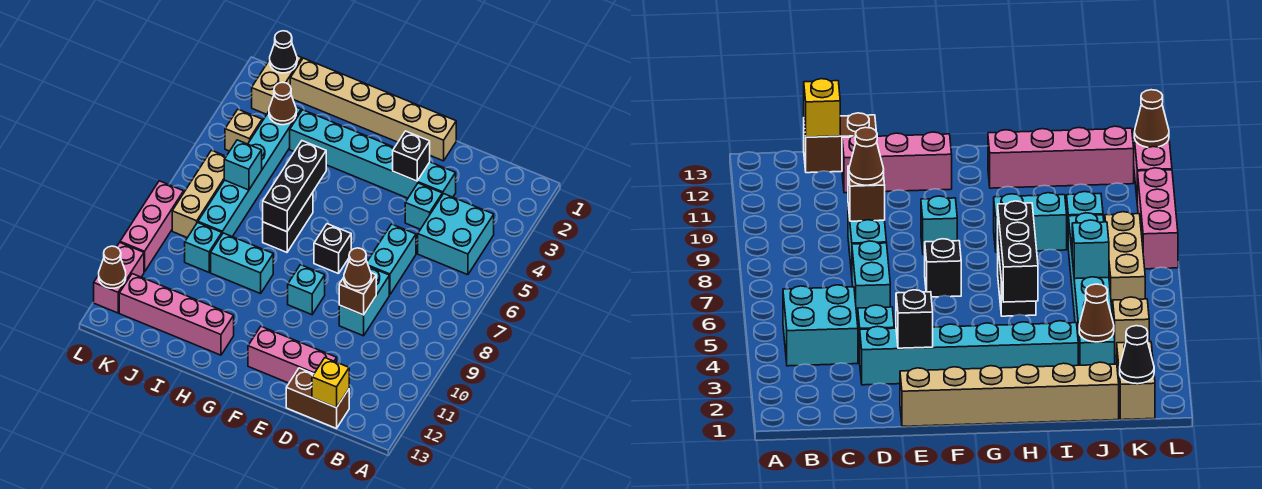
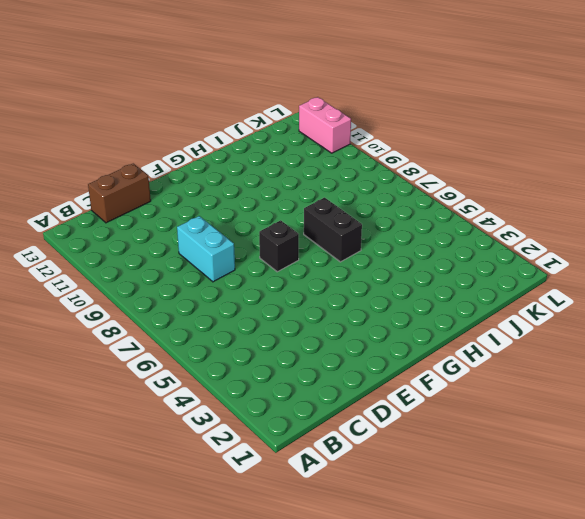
none -> cyan 2x2 brick [418,194,494,275]
none -> cyan 1x6 brick [290,110,456,198]
none -> cyan 1x1 brick [405,183,442,229]

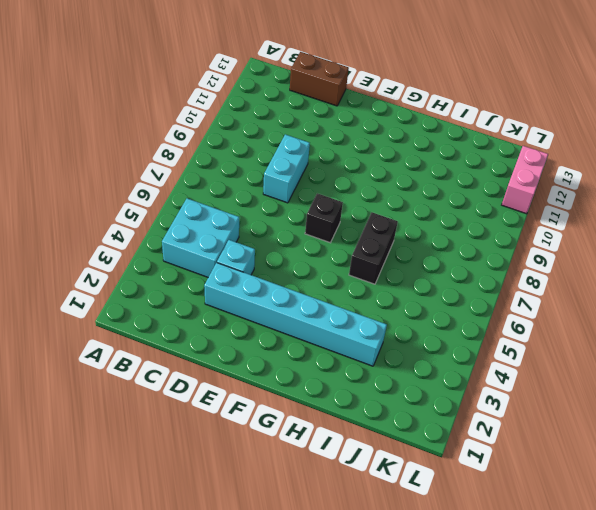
none -> cyan 1x2 brick [367,224,416,295]
none -> pink 1x3 brick [248,327,337,383]
none -> tan 1x6 brick [290,58,456,161]

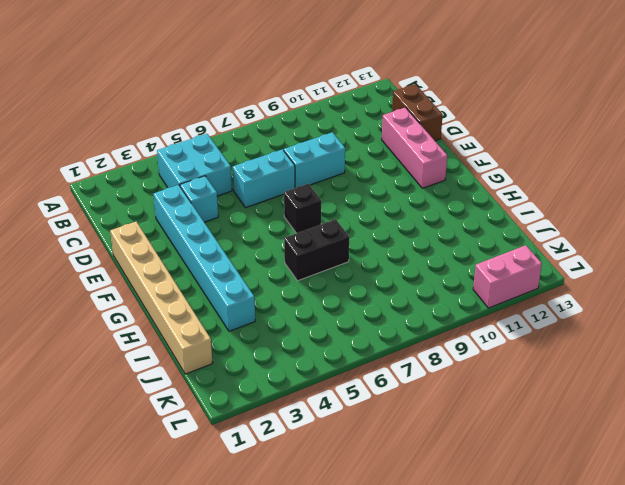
none -> cyan 1x1 brick [288,265,325,315]
none -> cyan 1x2 brick [211,233,273,294]
none -> pink 1x4 brick [119,274,234,355]

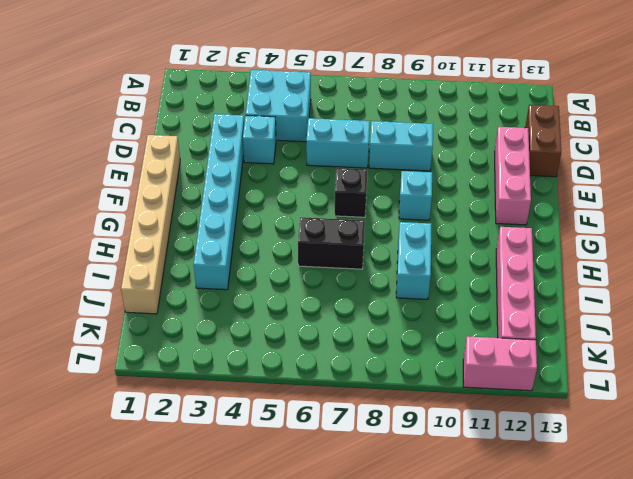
none -> cyan 1x6 brick [198,107,301,237]
none -> cyan 1x1 brick [185,223,222,272]
none -> tan 1x2 brick [252,56,302,114]

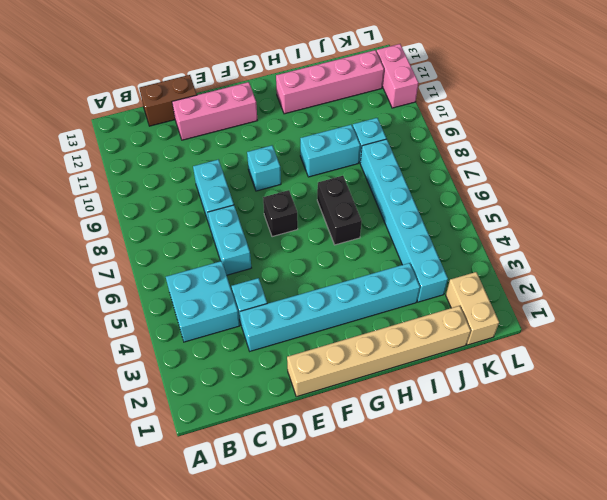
none -> tan 1x1 brick [225,109,262,151]
none -> tan 1x3 brick [172,150,226,238]
none -> pink 1x3 brick [120,181,184,272]

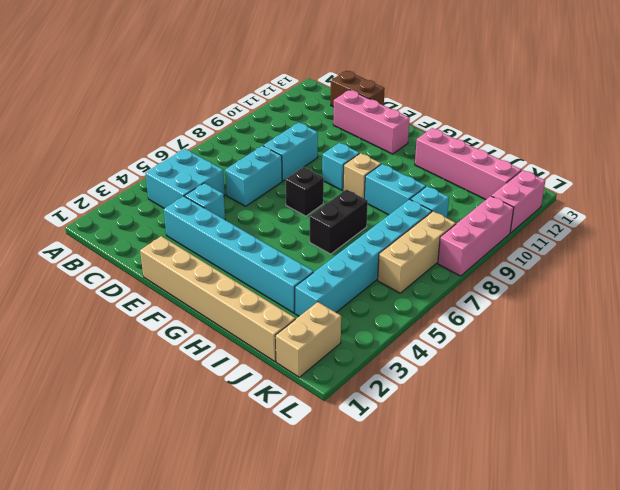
tan 1x1 brick [343,153,381,199] -> tan 1x1 brick moved to [225,109,262,151]
none -> yellow 1x1 brick [312,358,349,408]
none -> brown 1x1 brick [339,273,376,315]
none -> black 1x1 brick [393,131,430,181]

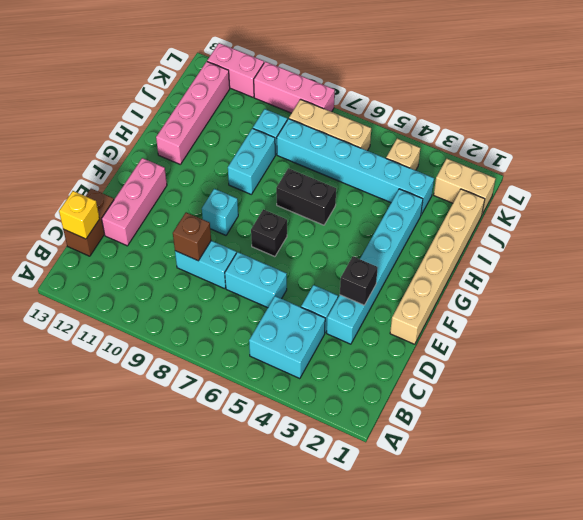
none -> black 1x3 brick [263,141,326,232]
none -> brown 1x1 cone [269,82,296,125]
none -> cyan 1x1 brick [224,140,262,190]

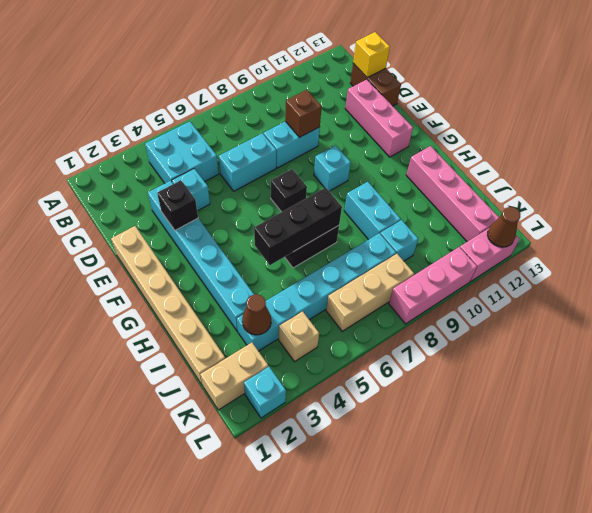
cyan 1x1 brick [244,367,286,418] -> cyan 1x1 brick moved to [224,140,262,190]
none -> black 1x1 cone [270,31,297,73]
none -> brown 1x1 cone [344,248,371,290]

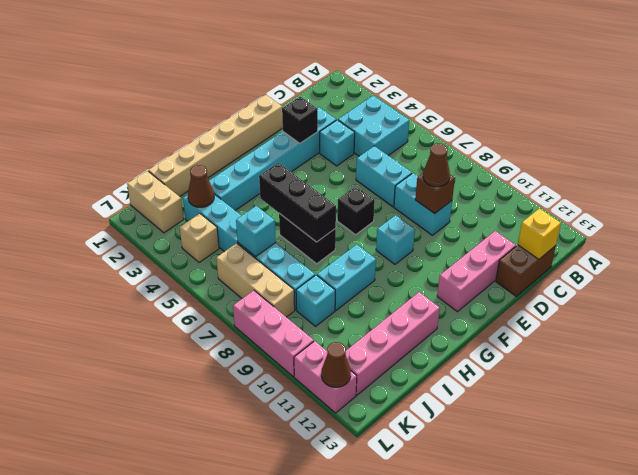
none -> black 1x1 cone [270,31,297,73]

